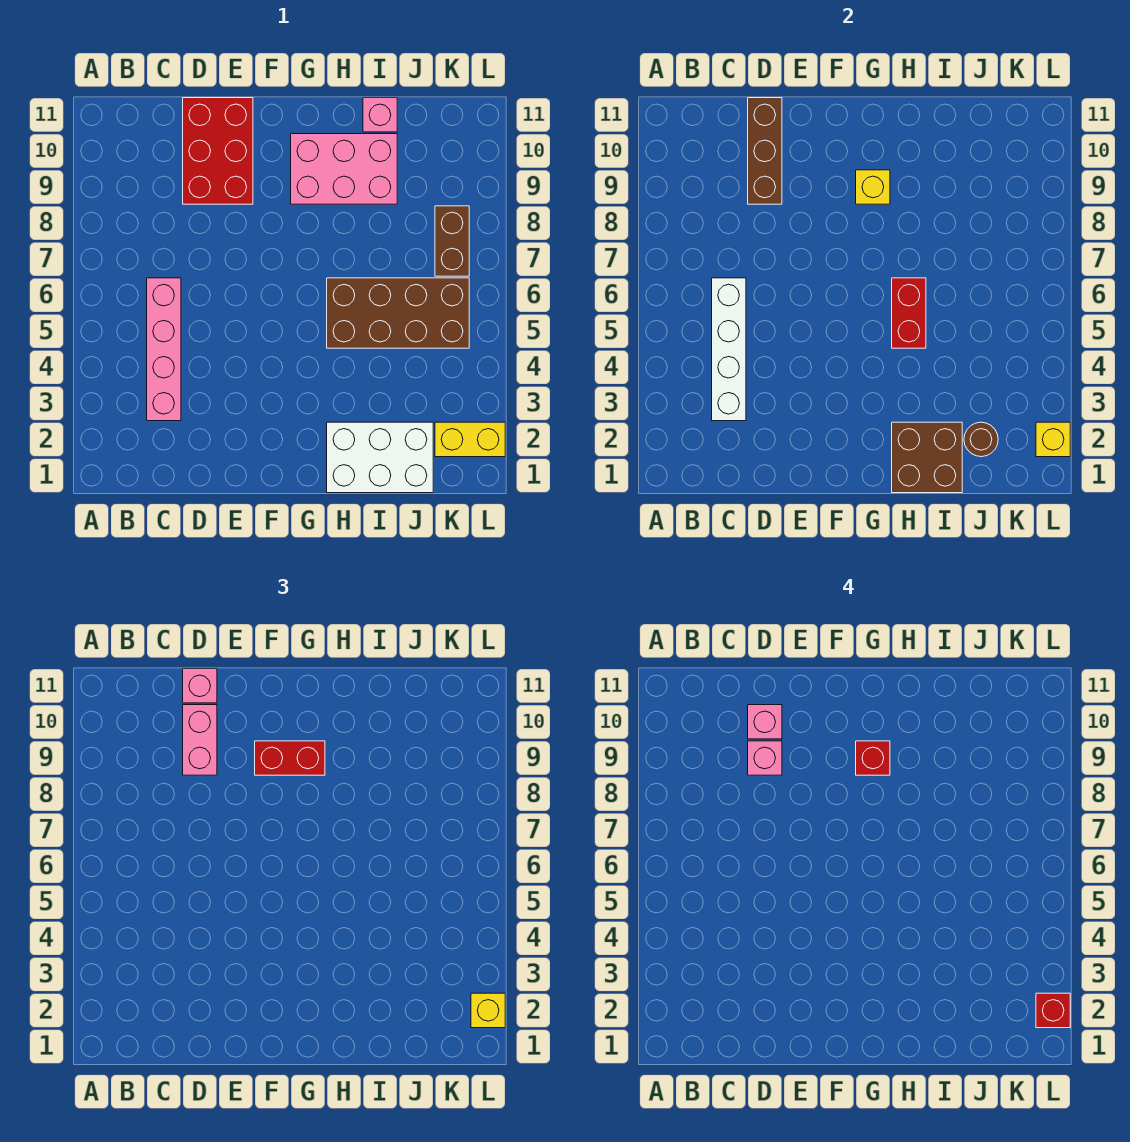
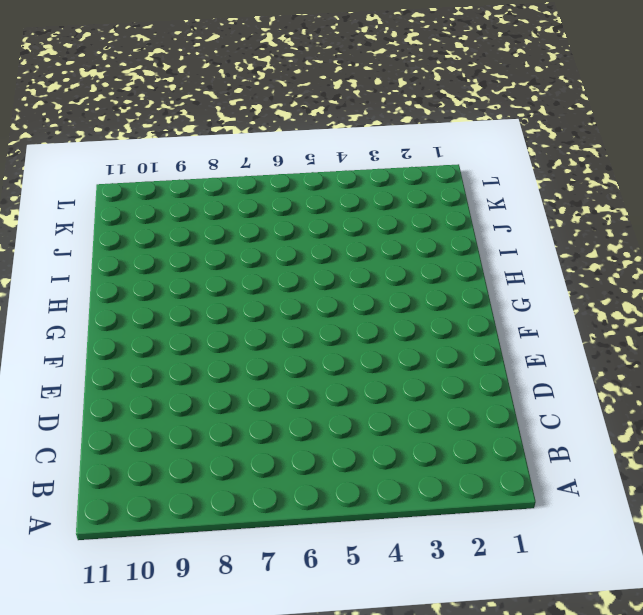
none -> pink 1x4 brick [147,278,181,421]
none -> red 2x3 brick [183,98,253,204]
none -> pink 2x3 brick [291,134,397,204]

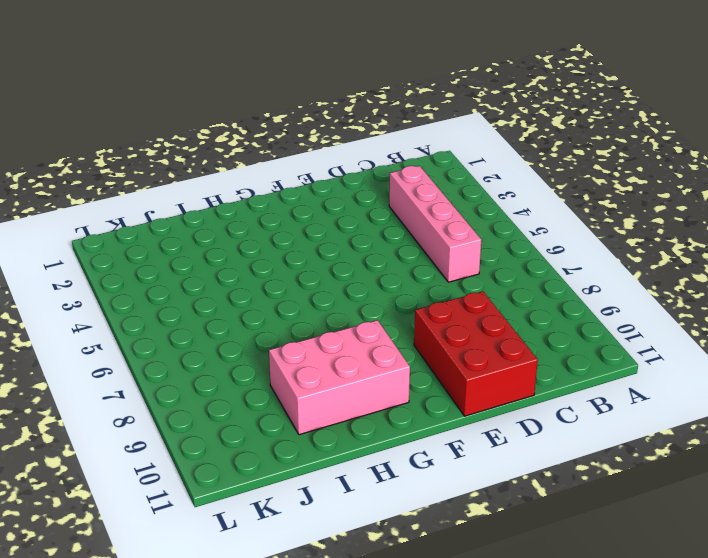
none -> white 2x3 brick [327,422,433,493]
none -> brown 2x4 brick [327,278,469,348]
none -> pink 1x1 brick [363,98,397,132]

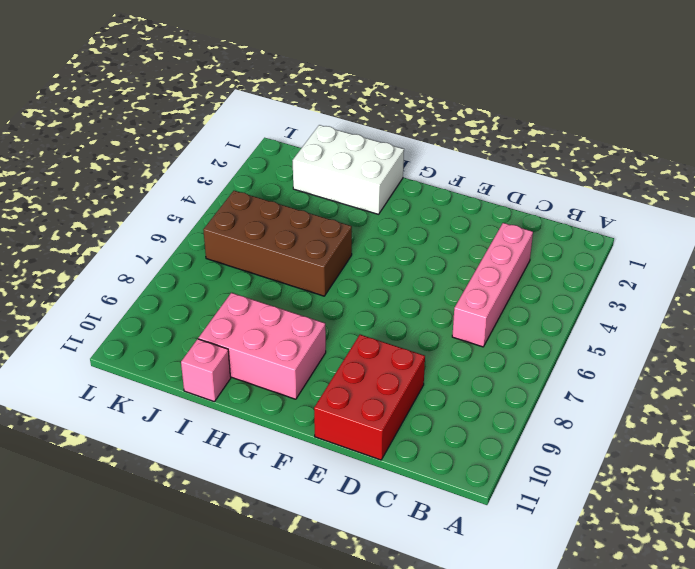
none -> yellow 1x2 brick [435,422,505,457]
none -> brown 1x2 brick [435,206,469,276]
none -> white 1x4 brick [712,278,746,421]

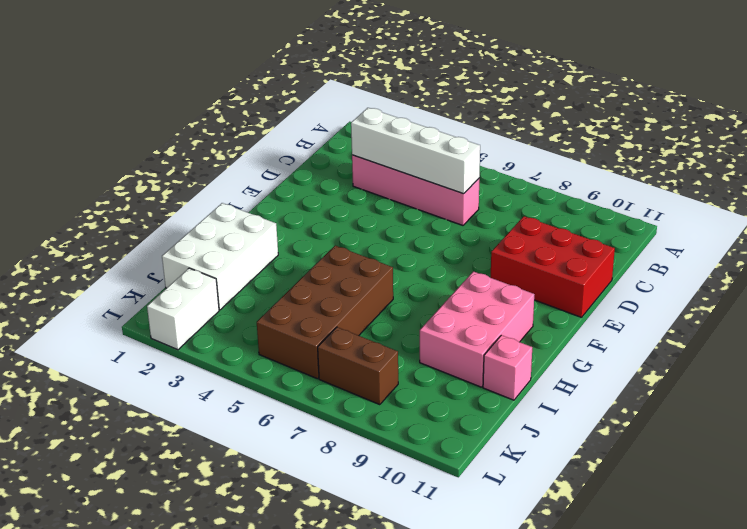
white 1x2 brick [147,268,219,350] -> yellow 1x2 brick [435,422,505,457]
none -> brown 1x3 brick [748,98,782,204]
none -> yellow 1x1 brick [856,170,890,204]
none -> brown 2x2 brick [892,422,962,493]

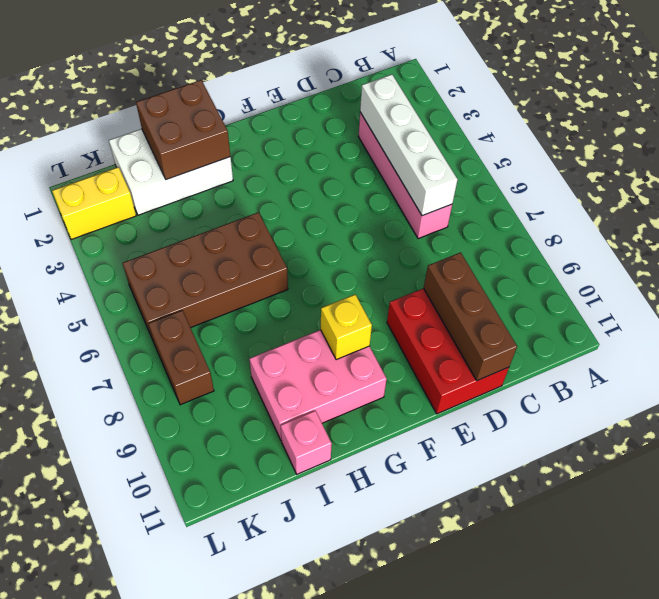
none -> red 1x2 brick [892,278,926,348]
none -> brown 1x1 round brick [964,422,998,457]
none -> yellow 1x1 brick [1036,422,1070,457]

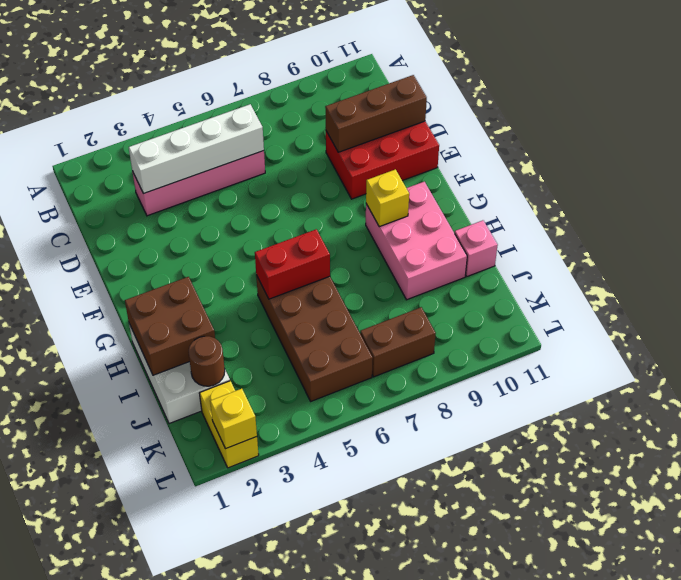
none -> pink 1x2 brick [183,705,217,775]
none -> pink 1x1 brick [183,669,217,703]
none -> red 1x2 brick [255,741,325,775]

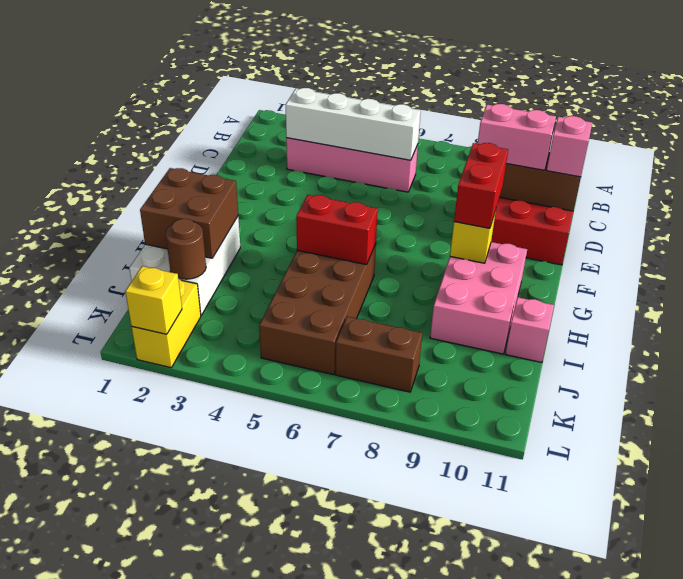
none -> yellow 1x1 brick [471,993,505,1028]
none -> pink 1x1 brick [748,741,782,775]
none -> pink 1x1 brick [748,705,782,739]

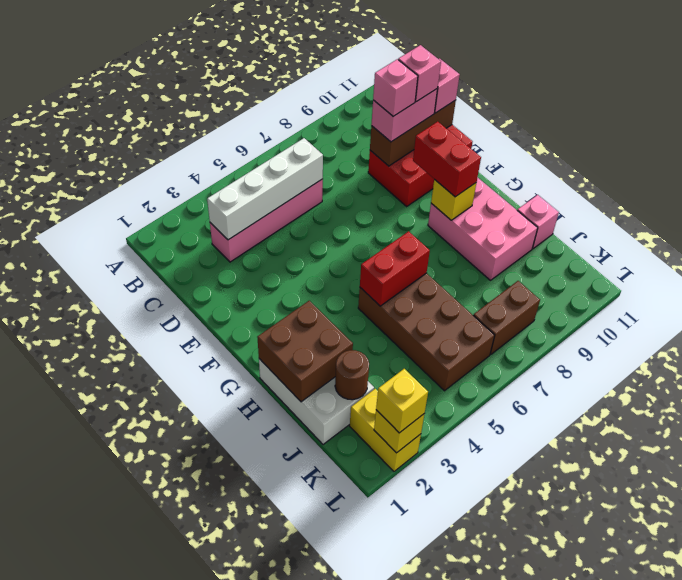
none -> red 1x1 brick [856,741,890,775]
none -> red 1x1 brick [1036,993,1070,1028]

